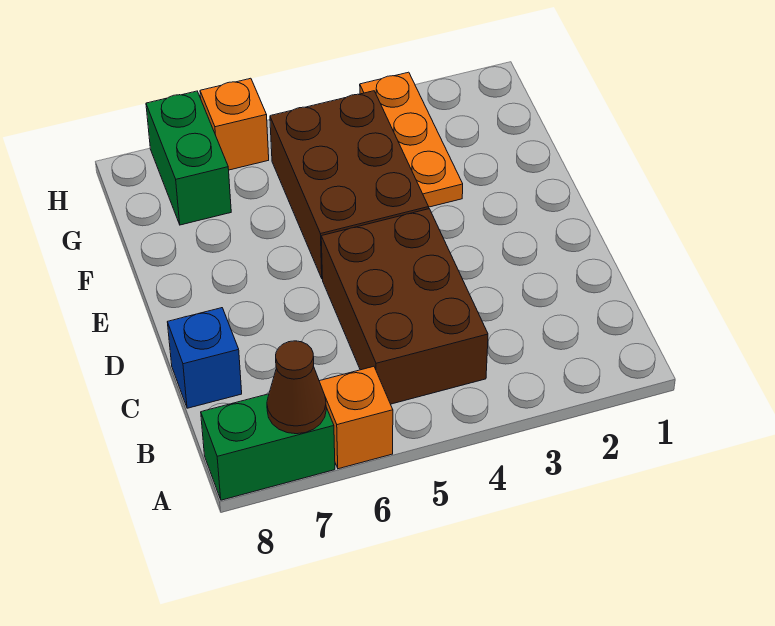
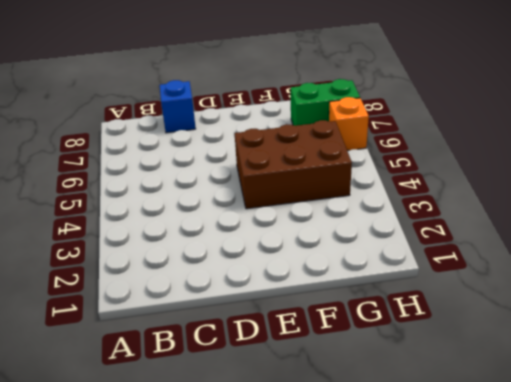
none -> orange 1x1 brick [319,366,393,469]
none -> green 1x2 brick [201,394,335,500]

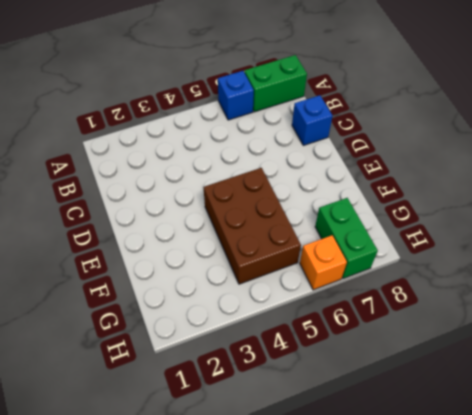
blue 1x1 brick [218,71,254,120] -> orange 1x1 brick [319,366,393,469]
none -> brown 2x3 brick [321,209,488,404]
none -> orange 1x3 plate [360,72,463,207]

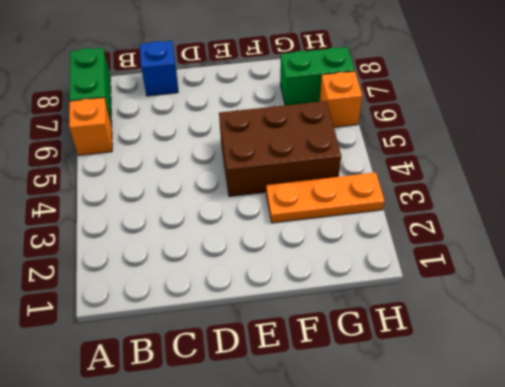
none -> brown 2x3 brick [321,209,488,404]
none -> brown 1x1 cone [267,341,326,434]

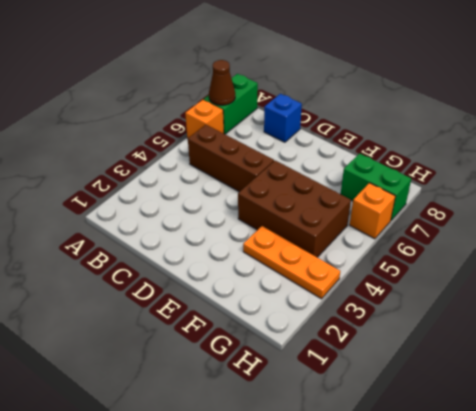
brown 1x3 brick [188,125,274,192] -> brown 2x3 brick [321,209,488,404]

